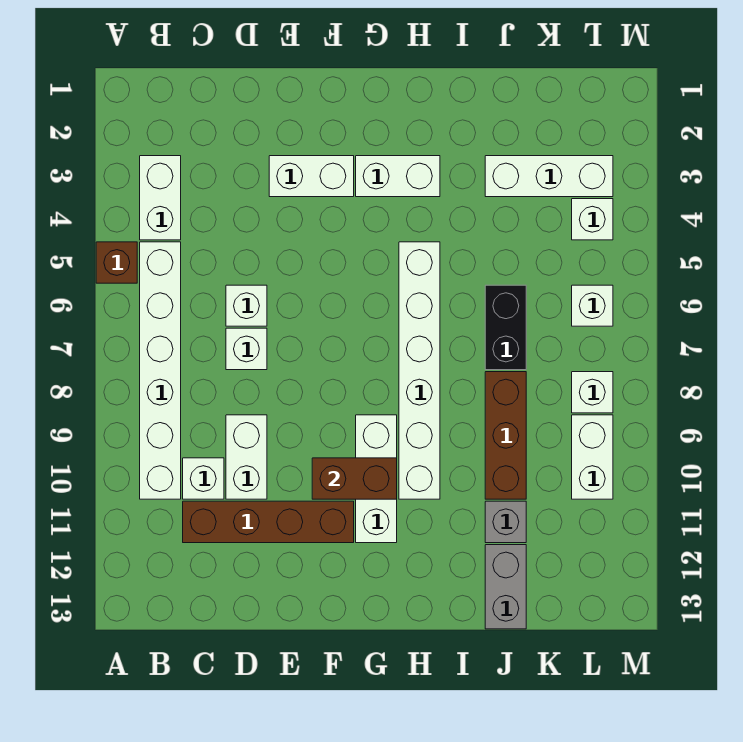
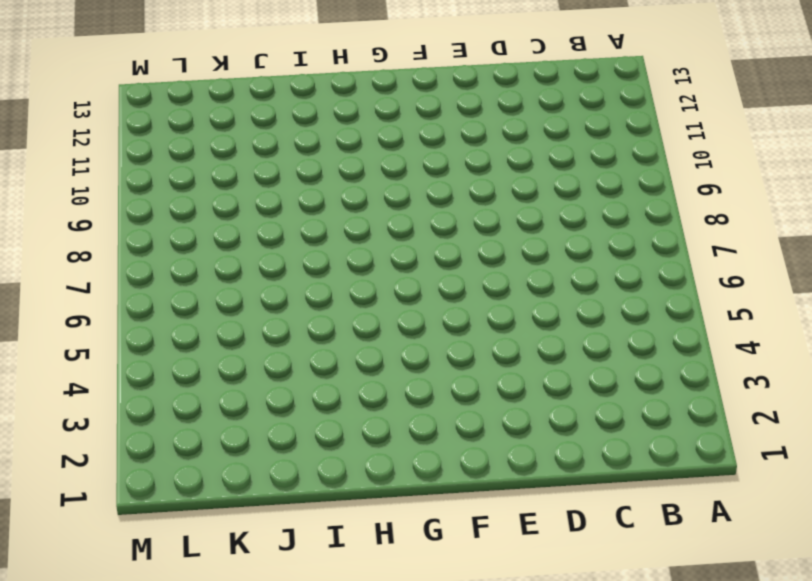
none -> brown 1x1 brick [96,242,137,283]
none -> white 1x2 brick [140,156,181,240]
none -> white 1x6 brick [140,242,181,499]

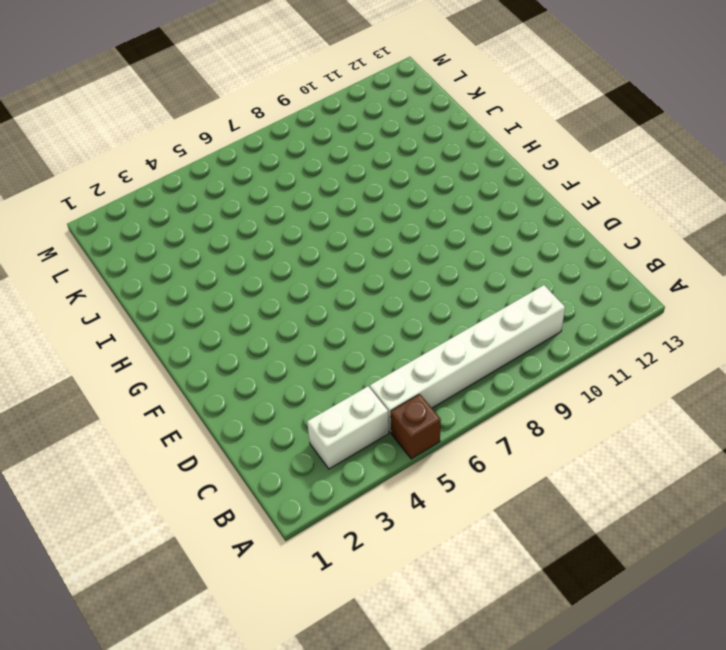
none -> white 1x1 brick [183,458,224,499]
none -> brown 1x4 brick [183,501,354,543]
none -> white 1x1 brick [226,285,267,326]

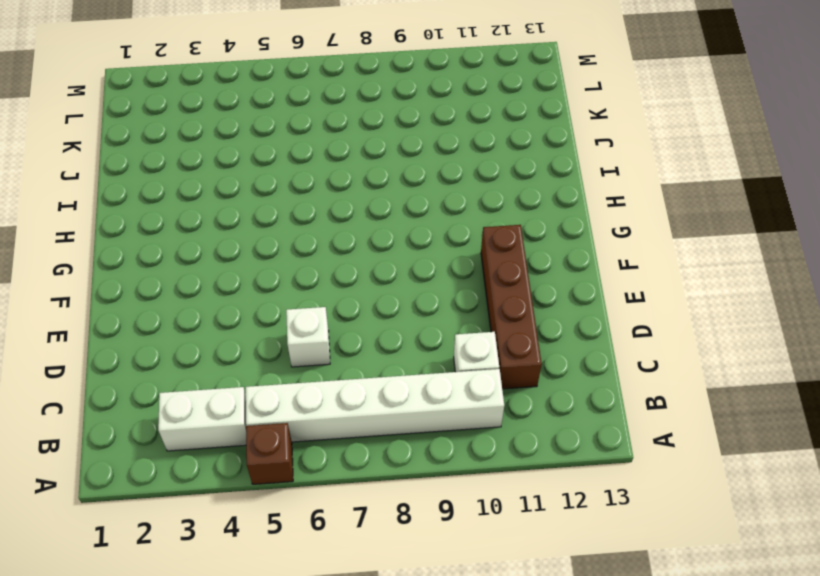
none -> white 1x1 brick [226,328,267,370]
none -> white 1x2 brick [226,415,267,499]
none -> white 1x2 brick [269,156,354,197]

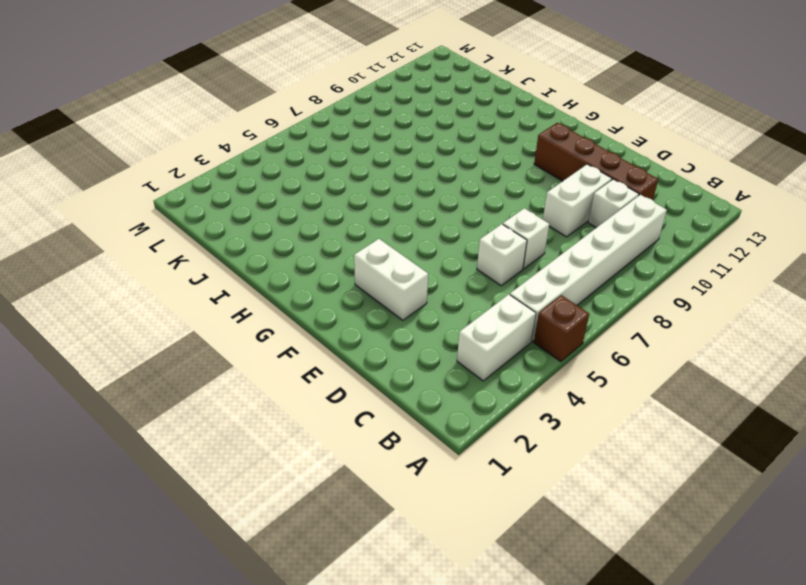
none -> white 1x2 brick [356,156,440,197]
none -> white 1x3 brick [356,415,397,543]
none -> white 1x6 brick [399,242,440,499]

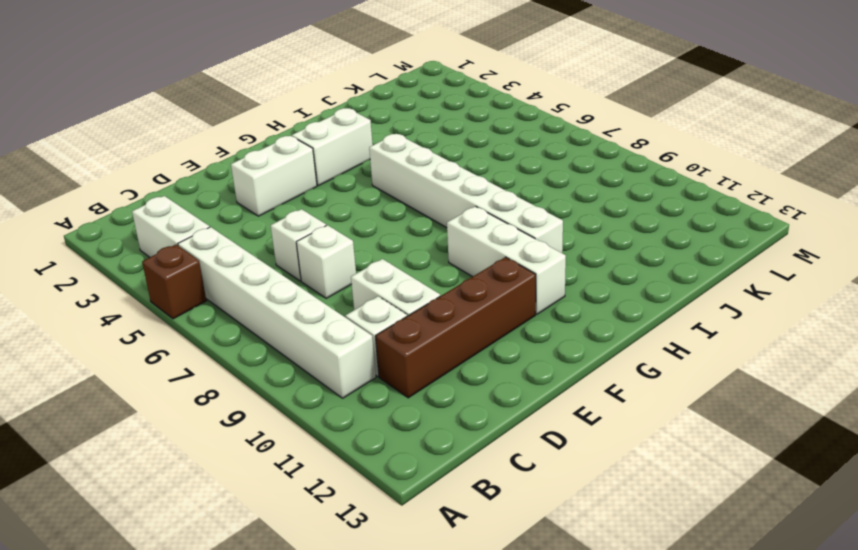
none -> white 1x3 brick [485,156,613,197]
none -> black 1x2 brick [485,285,526,370]
none -> brown 1x3 brick [485,372,526,499]

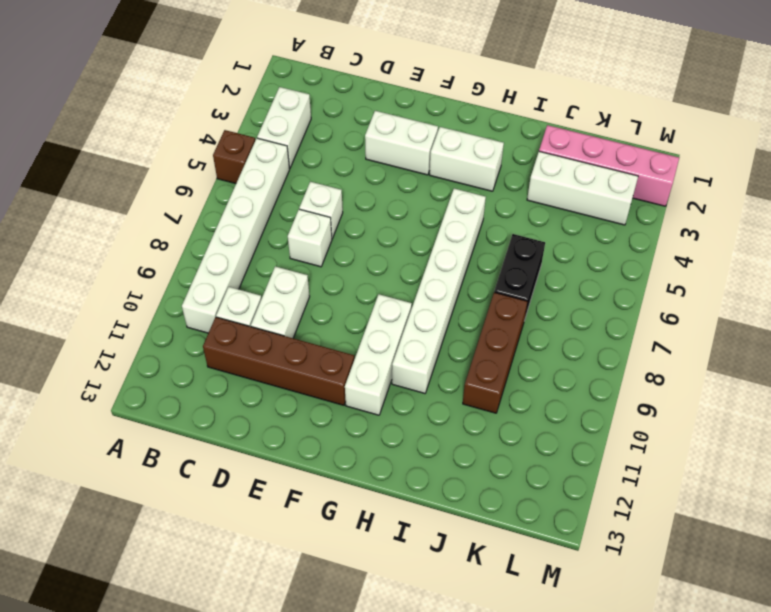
pink 1x4 brick [539,125,679,206] -> none
none -> grey 1x1 brick [485,501,526,543]
none -> grey 1x2 brick [485,545,526,629]
none -> white 1x1 brick [572,199,613,240]

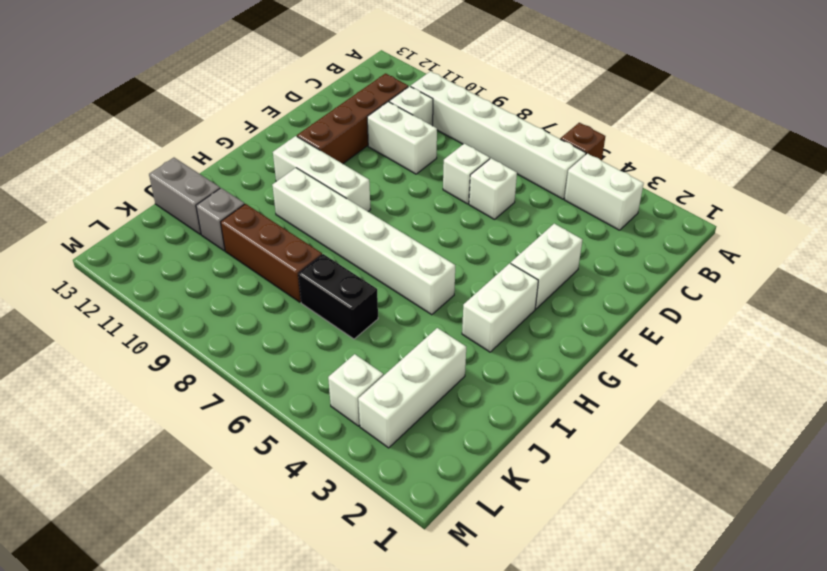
none -> white 1x1 brick [572,285,613,326]
none -> white 1x1 brick [572,372,613,413]
none -> white 1x2 brick [572,415,613,499]

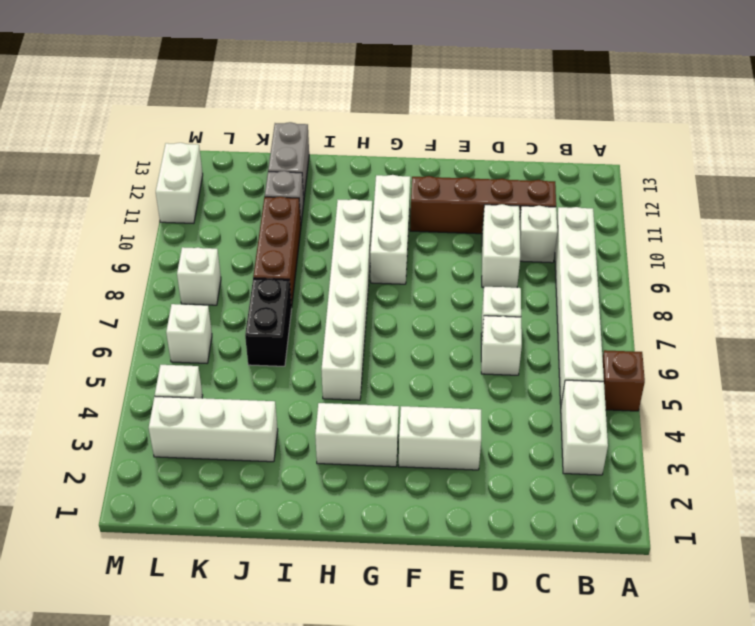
white 1x2 brick [156,143,203,223] -> white 1x2 brick moved to [572,415,613,499]
none -> brown 1x2 brick [312,458,397,499]

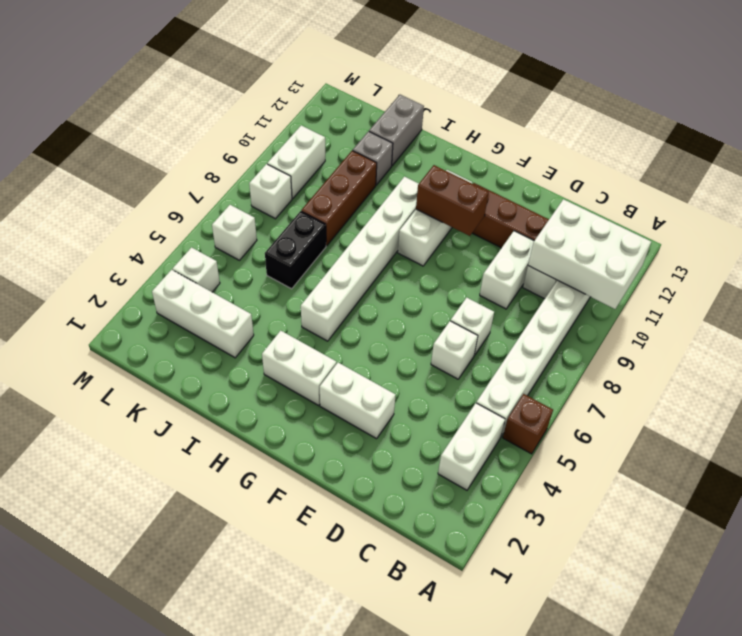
white 2x3 brick [528,199,651,309] -> none

